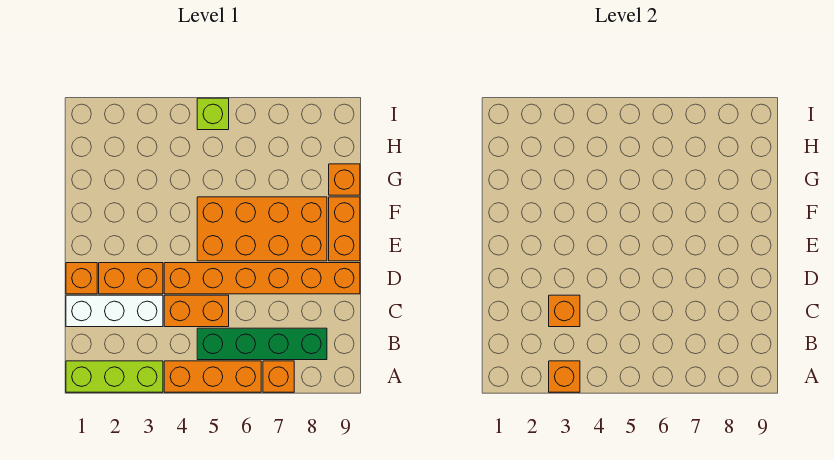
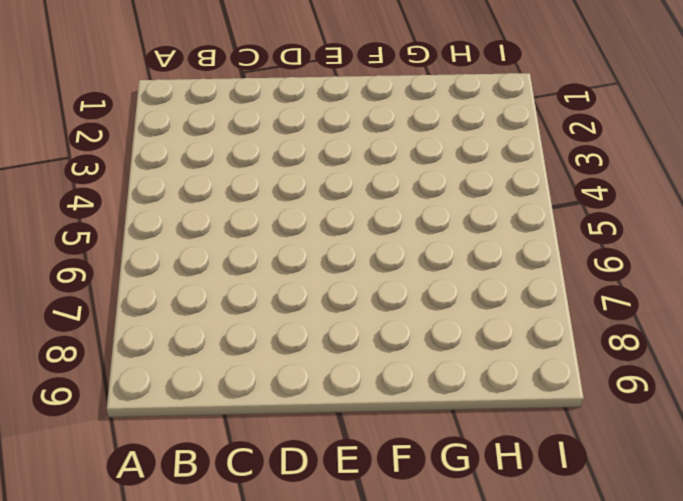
none -> lime 1x3 brick [66,361,163,392]
none -> orange 1x3 brick [164,361,261,392]
none -> orange 1x1 brick [263,361,294,392]

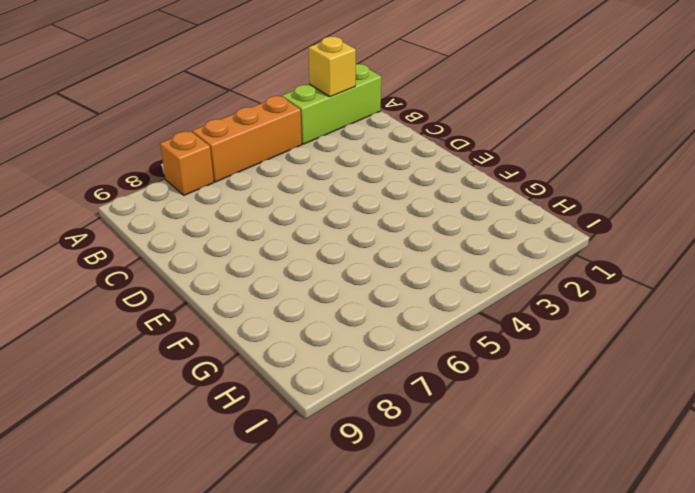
yellow 1x1 brick [309,37,356,97] -> none
none -> green 1x4 brick [197,328,327,360]
none -> white 1x3 brick [66,295,163,327]
none -> orange 1x2 brick [164,295,229,327]

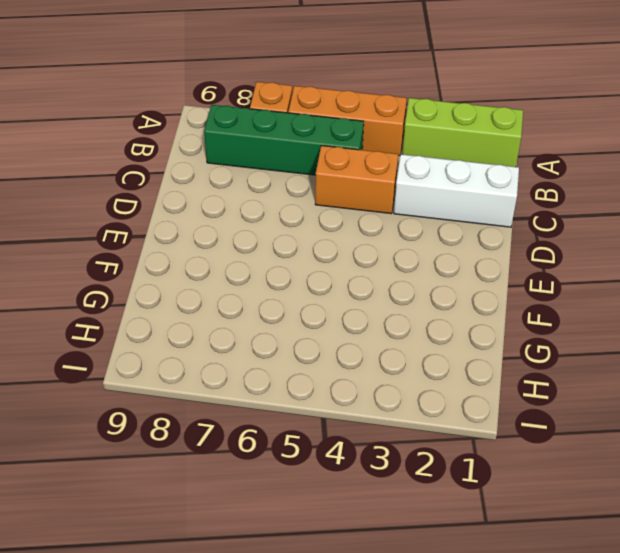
none -> orange 1x1 brick [66,263,97,294]
none -> orange 1x2 brick [99,263,163,294]
none -> orange 1x6 brick [164,263,360,294]

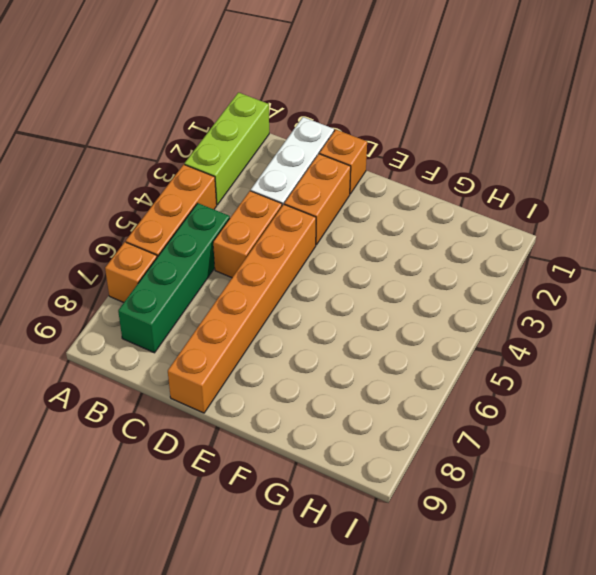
none -> orange 2x4 brick [197,197,327,261]
none -> orange 1x2 brick [329,197,360,261]
none -> orange 1x1 brick [329,164,360,195]

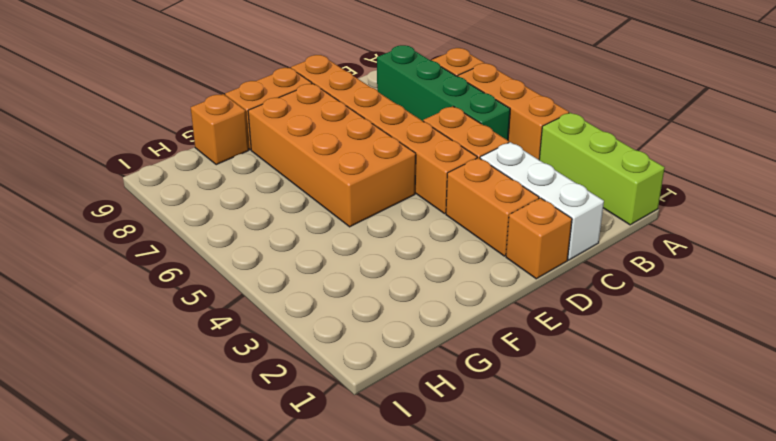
none -> lime 1x1 brick [197,98,229,130]
none -> orange 1x1 brick [549,361,580,392]
none -> orange 1x1 brick [549,295,580,327]

